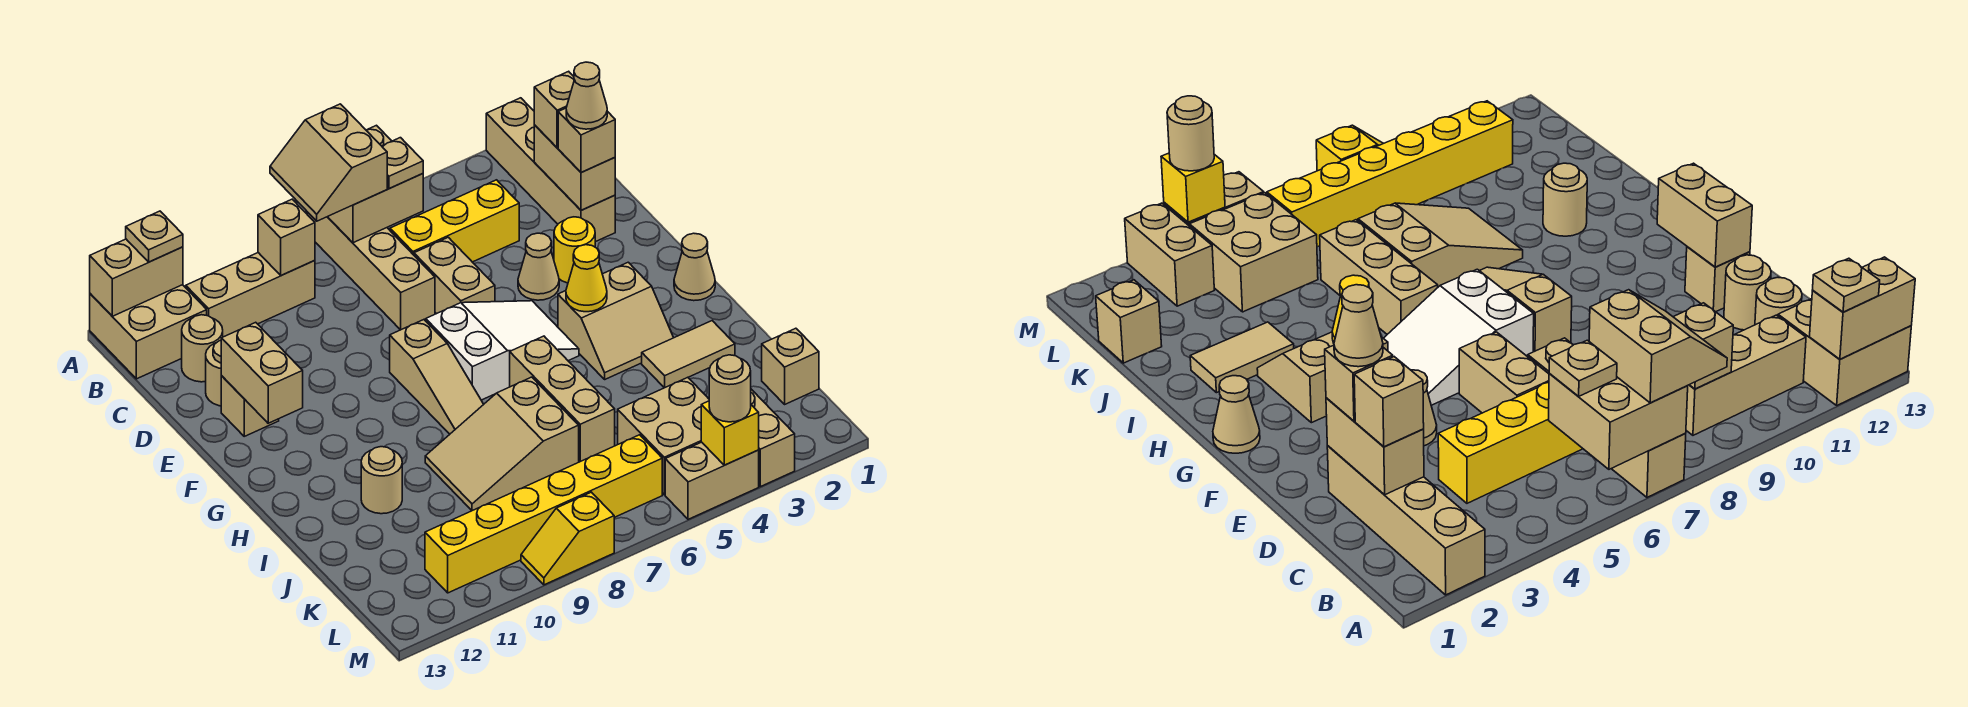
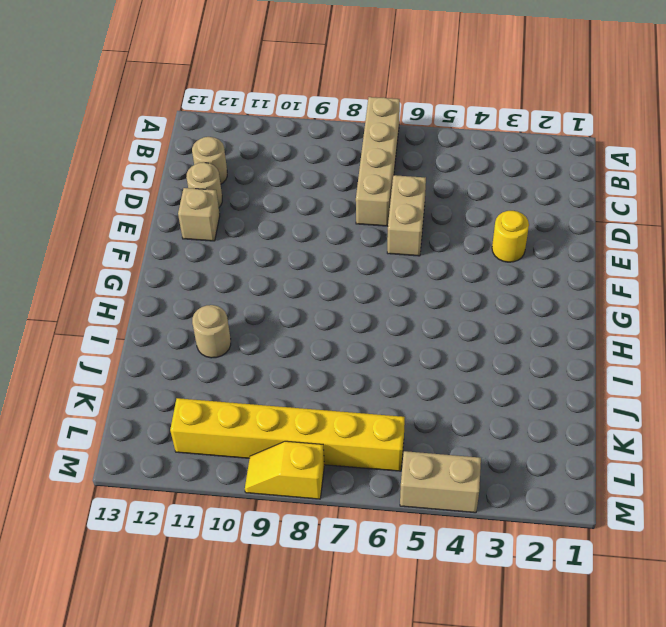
none -> tan 1x4 brick [486,98,615,242]
none -> tan 2x2 brick [90,285,207,379]
none -> tan 1x3 brick [186,253,315,337]
none -> yellow 1x3 brick [390,180,519,262]

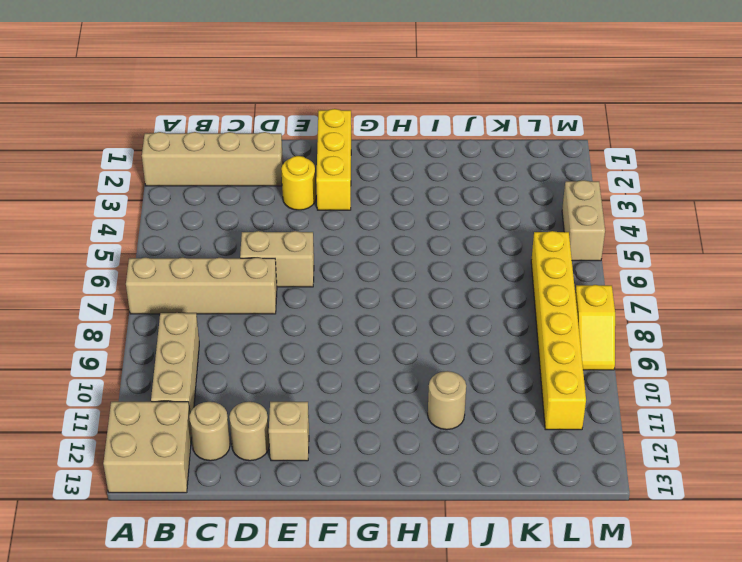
yellow 1x3 brick [316,109,351,210] -> yellow 1x3 brick moved to [390,180,519,262]
none -> tan 1x1 cone [518,233,559,300]
none -> white 2x3 slope [426,301,579,400]
none -> tan 1x3 slope [390,320,484,434]
none -> tan 1x1 cone [674,233,715,301]

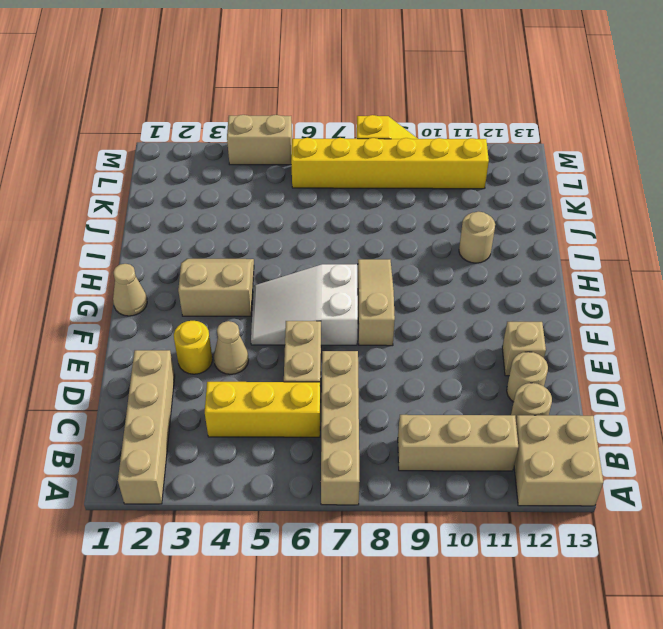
none -> tan 1x3 brick [510,336,615,461]
none -> tan 1x2 tile [642,321,735,388]
none -> tan 2x3 slope [425,377,579,511]
none -> tan 1x1 brick [762,328,819,404]

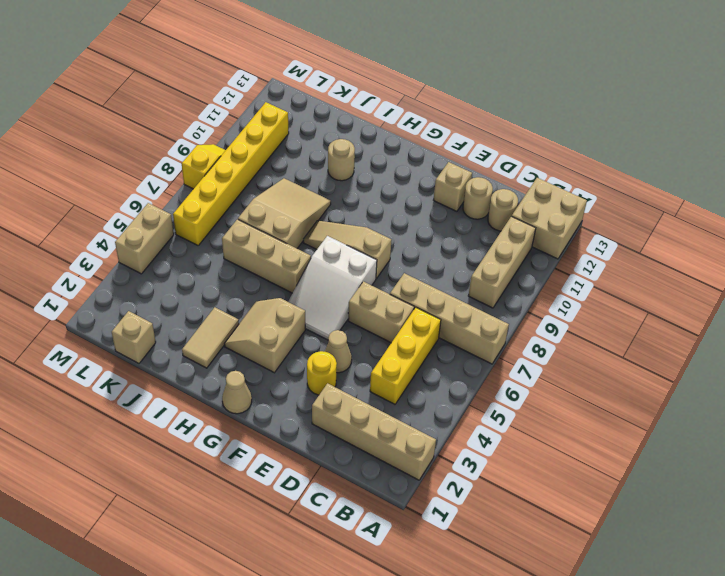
none -> tan 2x2 brick [618,377,709,495]
none -> tan 1x2 brick [751,389,795,487]
none -> tan 2x2 brick [328,125,423,243]
none -> tan 1x2 brick [90,239,183,316]

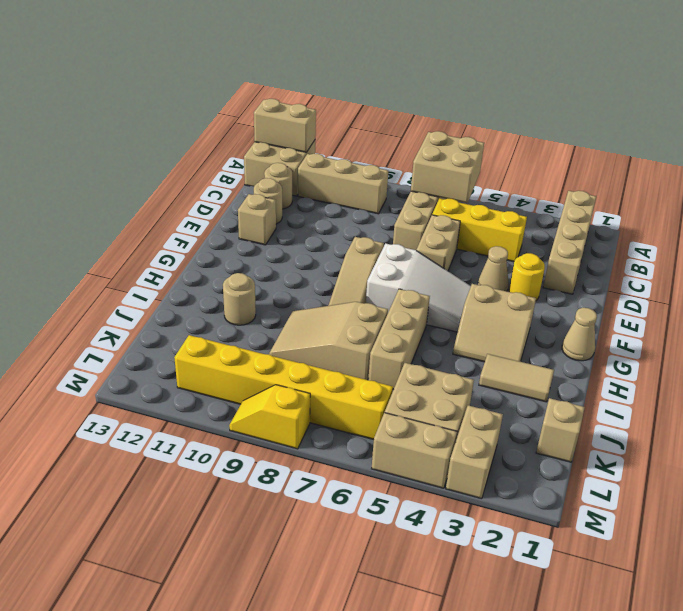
none -> tan 1x1 brick [258,199,315,275]
none -> tan 1x2 brick [534,125,615,210]
none -> tan 1x2 brick [221,322,303,423]
none -> yellow 1x1 cone [566,245,607,312]

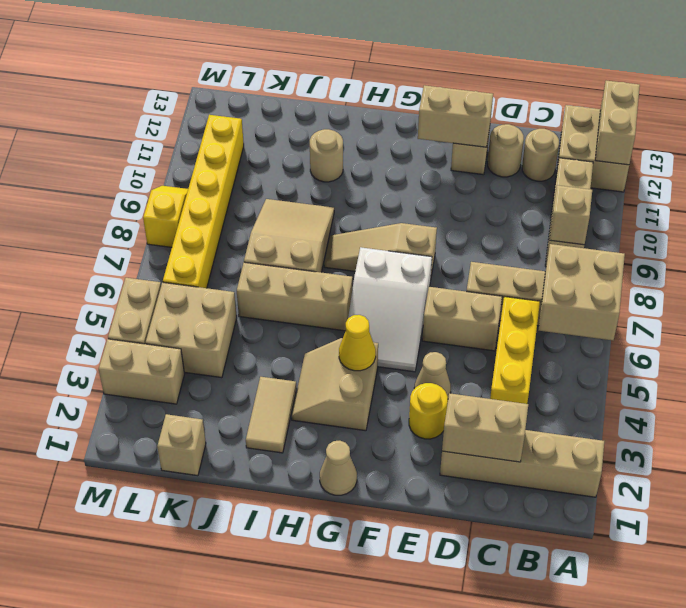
none -> yellow 1x1 brick [701,401,759,465]
none -> tan 2x2 slope [270,104,387,221]
none -> tan 1x1 plate [126,211,183,262]
none -> tan 1x1 plate [382,138,423,189]

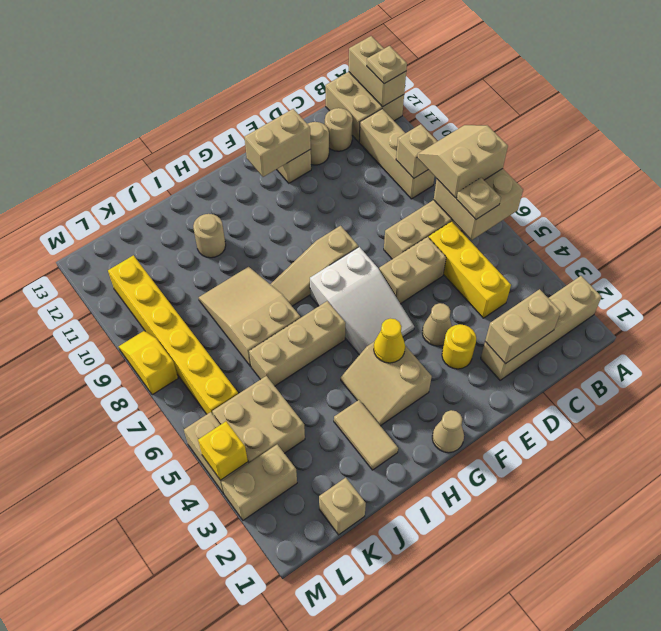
none -> tan 1x1 brick [534,71,574,148]
none -> tan 1x1 brick [558,108,615,173]
none -> tan 1x1 round brick [709,355,751,422]
none -> tan 1x1 cone [566,62,607,129]

